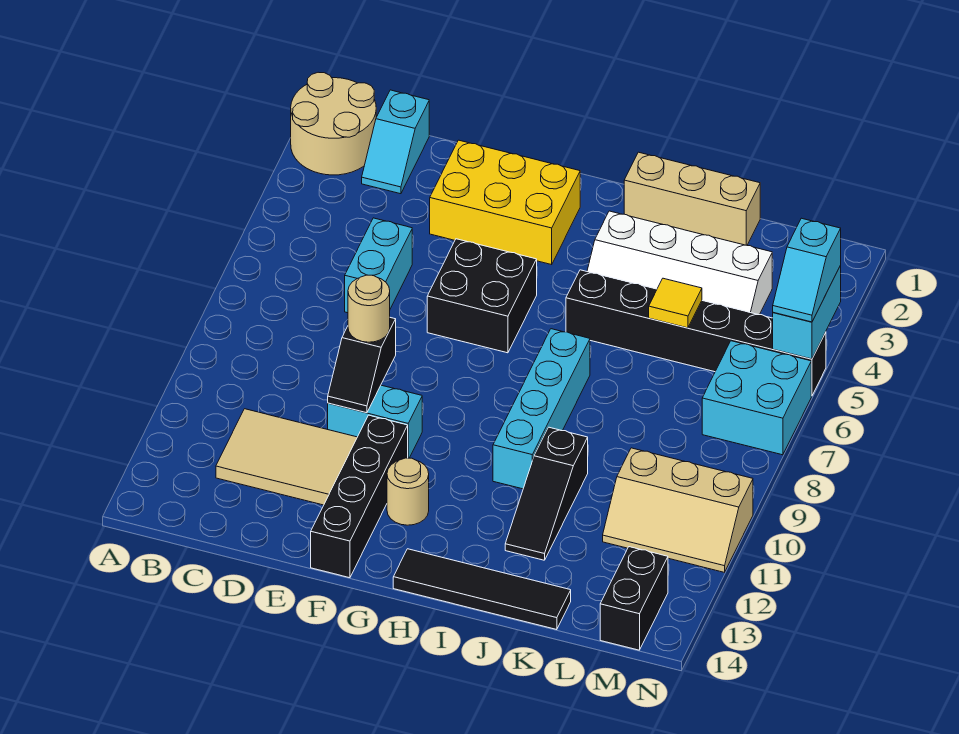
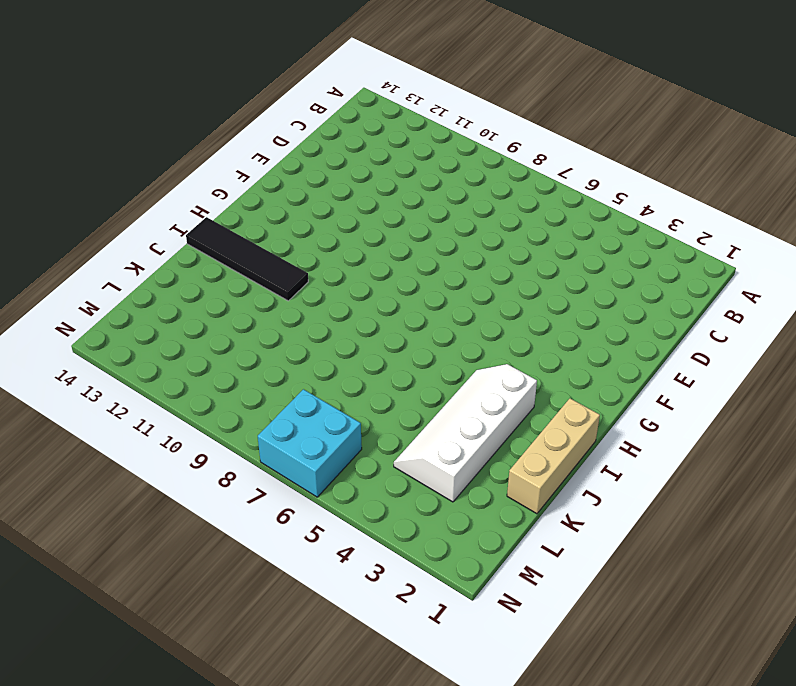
black 1x4 tile [186,217,308,301] -> black 1x4 tile turned to [393,549,571,630]
none -> tan 2x2 round brick [291,72,376,175]
none -> cyan 1x2 slope [362,90,429,194]
none -> tan 2x3 tile [216,409,357,505]

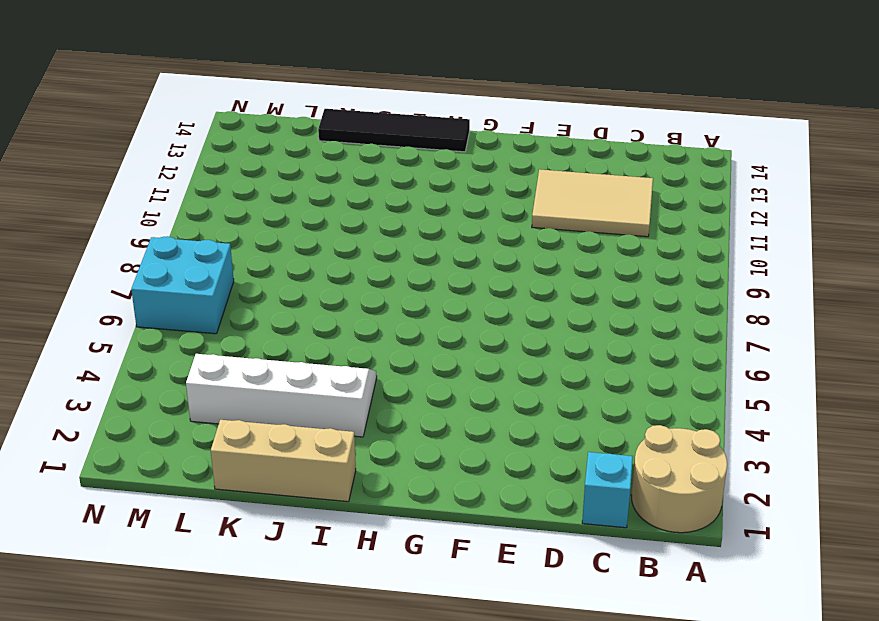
none -> cyan 1x2 brick [345,218,412,313]
none -> yellow 2x3 brick [430,140,580,265]
none -> cyan 1x2 brick [328,385,422,458]

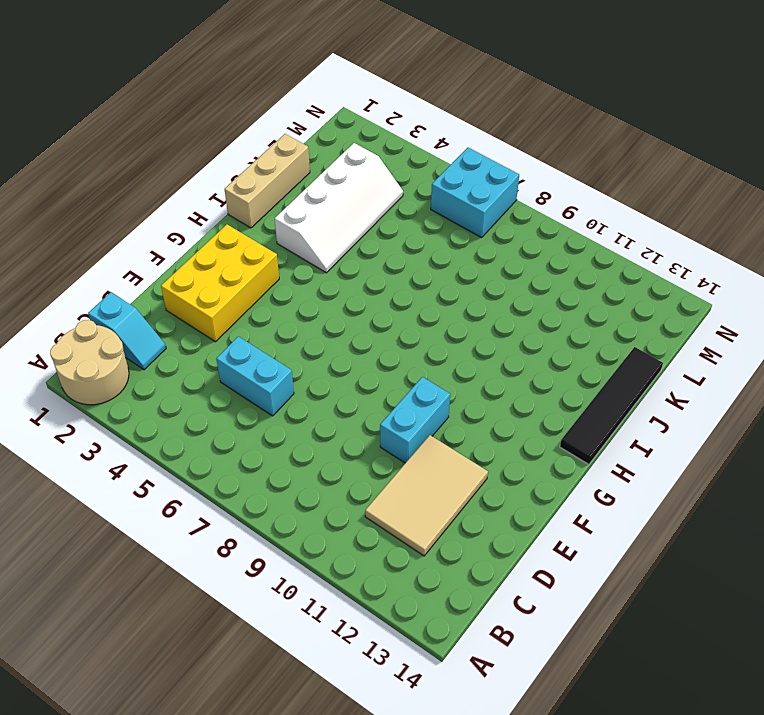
none -> black 2x2 brick [427,239,537,353]
none -> black 1x4 brick [311,415,408,578]
none -> tan 1x1 round brick [387,458,429,525]

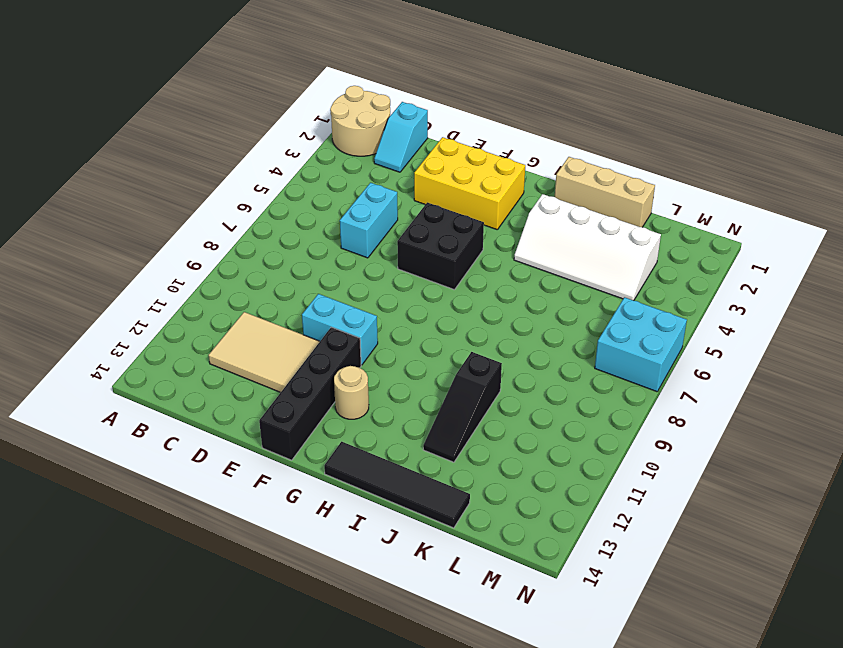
none -> black 1x6 brick [566,270,826,396]
none -> cyan 1x4 brick [493,329,590,489]
none -> tan 2x3 slope [603,448,753,572]

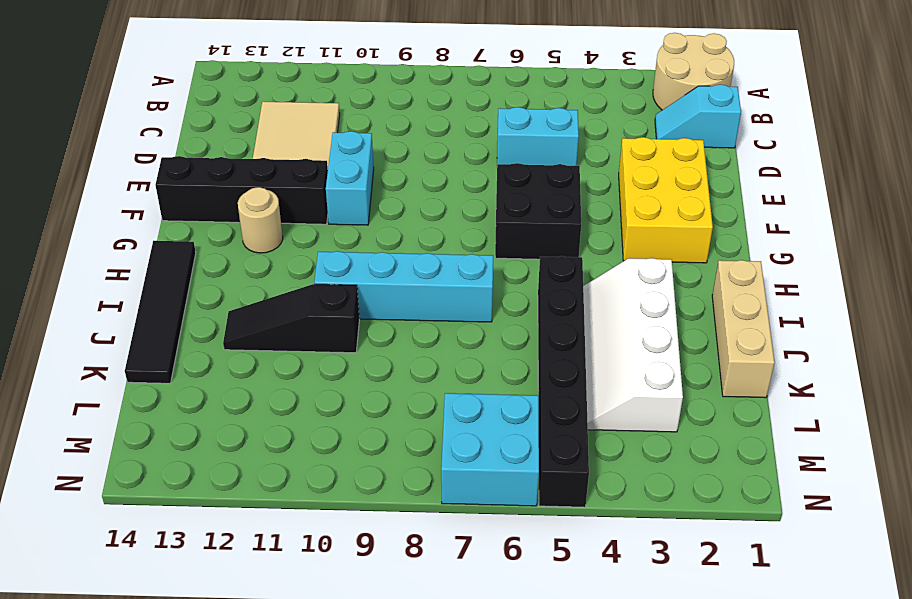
none -> tan 2x3 slope [603,448,753,572]
none -> black 1x2 brick [600,547,668,650]
none -> black 1x2 slope [328,318,396,413]

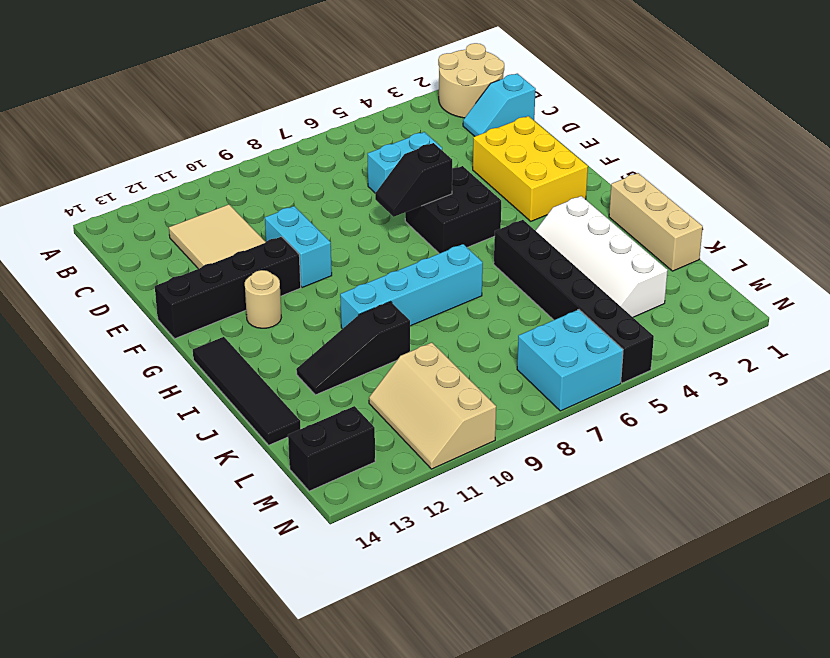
black 1x2 slope [375,143,452,217] -> black 1x2 slope moved to [328,318,396,413]
none -> yellow 1x1 tile [649,278,702,328]
none -> cyan 1x2 brick [773,266,841,359]
none -> tan 1x1 round brick [348,275,390,342]

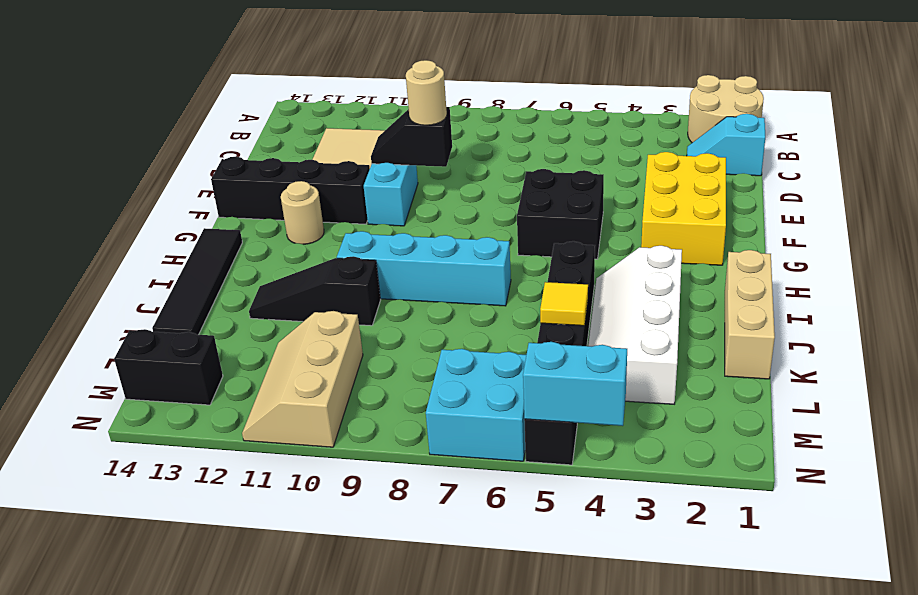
none -> cyan 1x2 brick [345,218,412,313]
none -> cyan 1x2 slope [773,218,841,322]

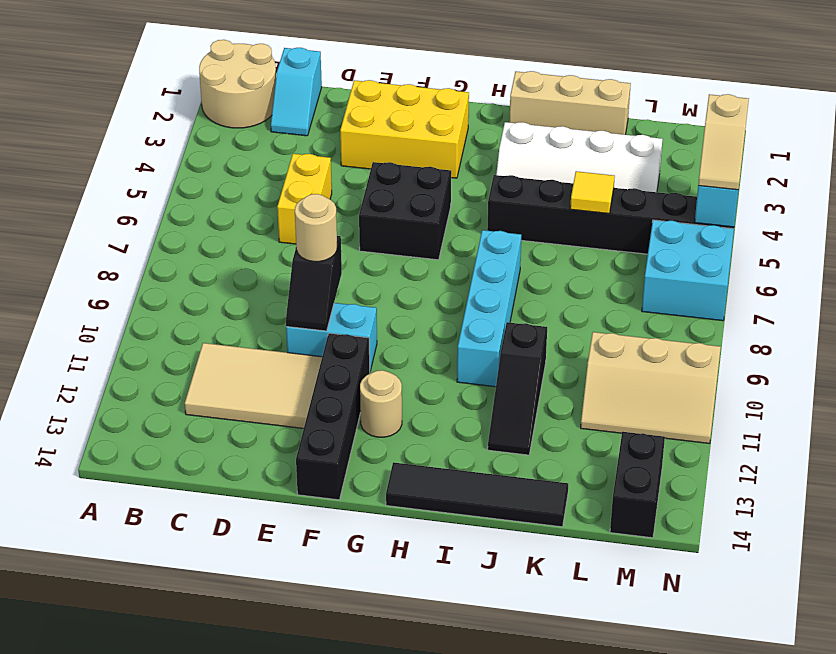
yellow 1x2 brick [277,154,332,244] -> cyan 1x2 brick [345,218,412,313]
tan 1x2 slope [698,94,749,190] -> cyan 1x2 slope [773,218,841,322]

